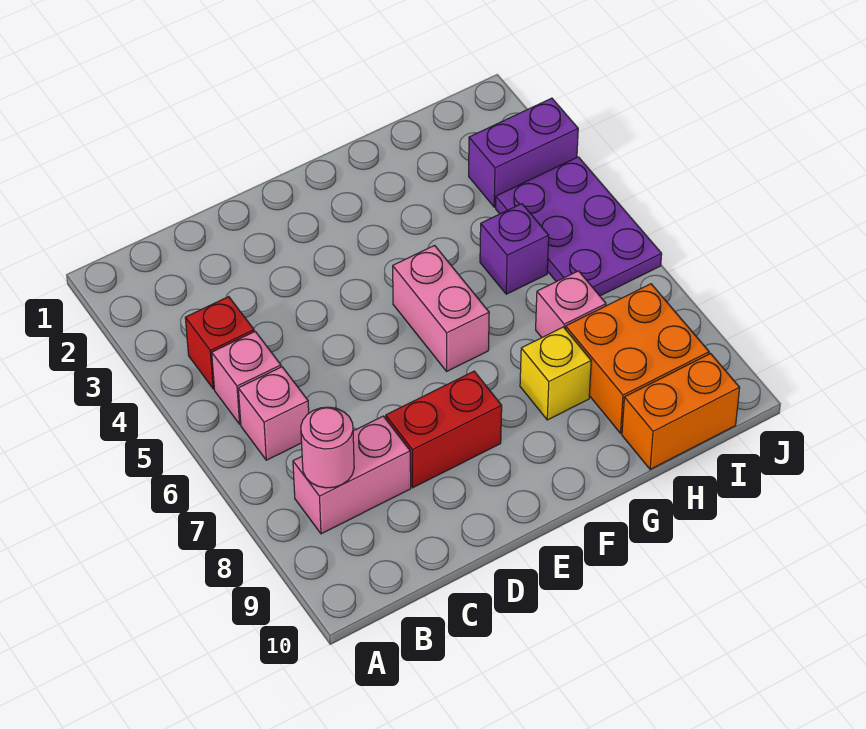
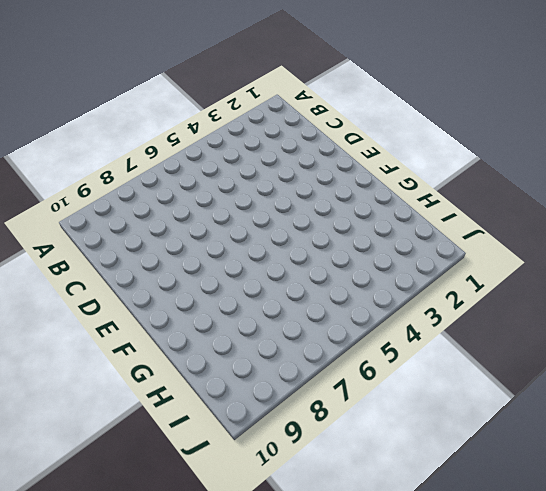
none -> red 1x1 brick [185,297,254,389]
none -> pink 1x1 brick [212,332,281,424]
none -> pink 1x1 brick [238,367,309,460]

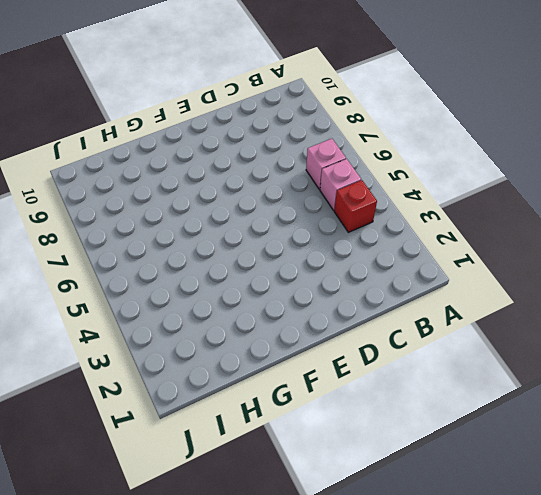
none -> pink 1x2 brick [293,416,411,534]
none -> red 1x2 brick [386,371,502,487]
none -> pink 1x2 brick [393,245,489,371]

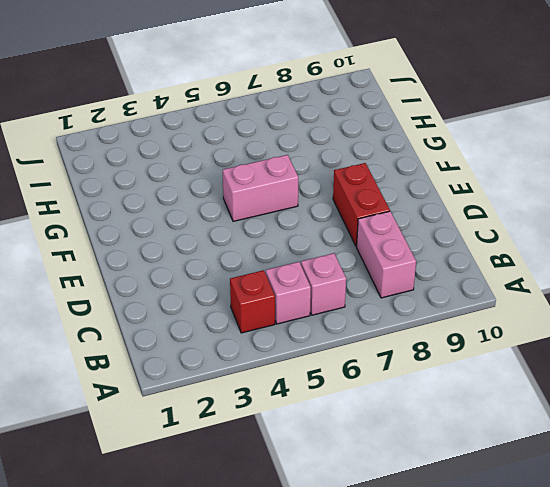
none -> yellow 1x1 brick [520,327,591,420]
none -> purple 1x1 brick [480,204,549,294]
none -> pink 1x1 brick [536,271,606,337]

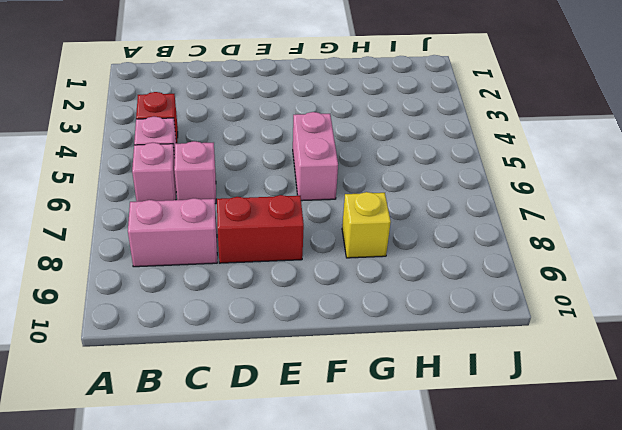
pink 1x1 brick [174,141,216,204] -> pink 1x1 brick moved to [536,271,606,337]
none -> purple 1x1 brick [480,204,549,294]
none -> orange 2x2 brick [566,284,709,433]
none -> orange 1x2 brick [622,354,740,469]

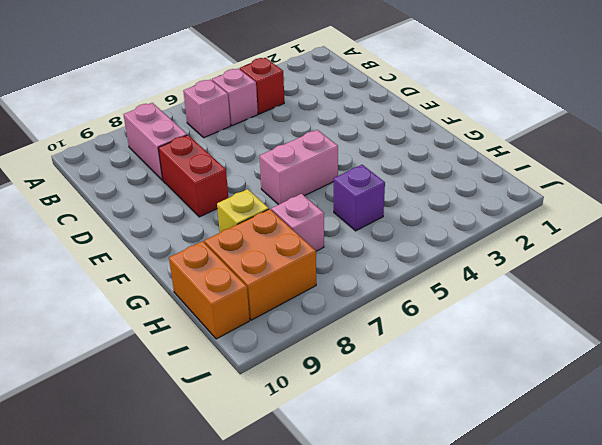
none -> purple 1x2 brick [469,98,578,207]
none -> purple 2x3 plate [496,157,662,296]
none -> pink 1x1 round brick [301,407,354,488]

